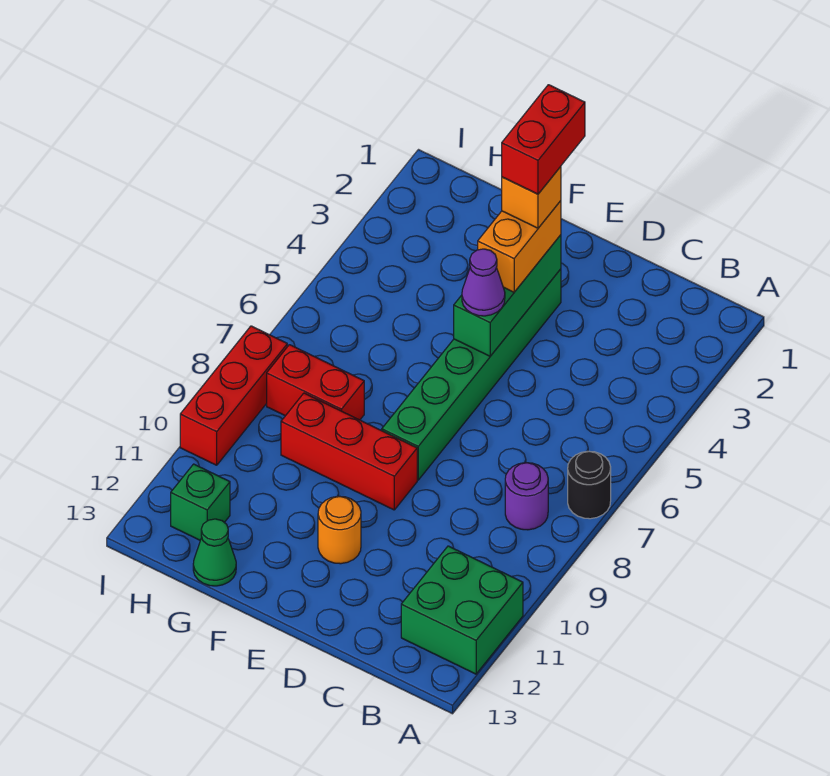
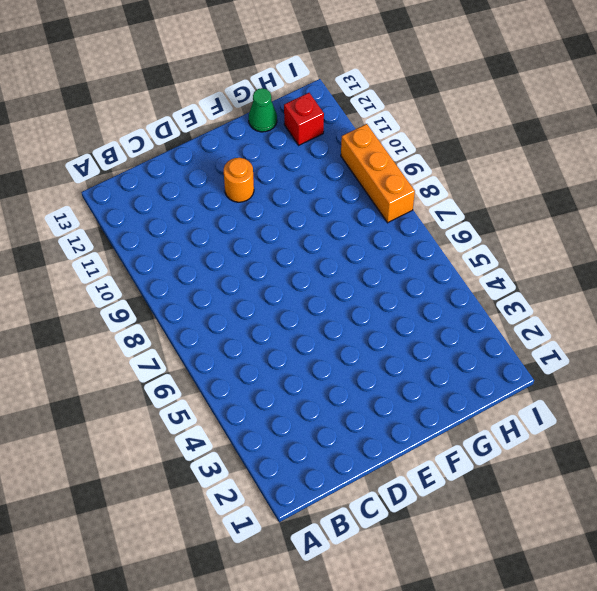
red 1x1 brick [284,93,324,145] -> green 1x1 brick [171,464,230,540]
orange 1x3 brick [341,124,415,223] -> red 1x3 brick [180,326,287,465]
none -> black 1x1 round brick [568,451,611,519]
none -> green 2x2 brick [401,546,523,674]
none -> purple 1x1 round brick [505,463,548,530]

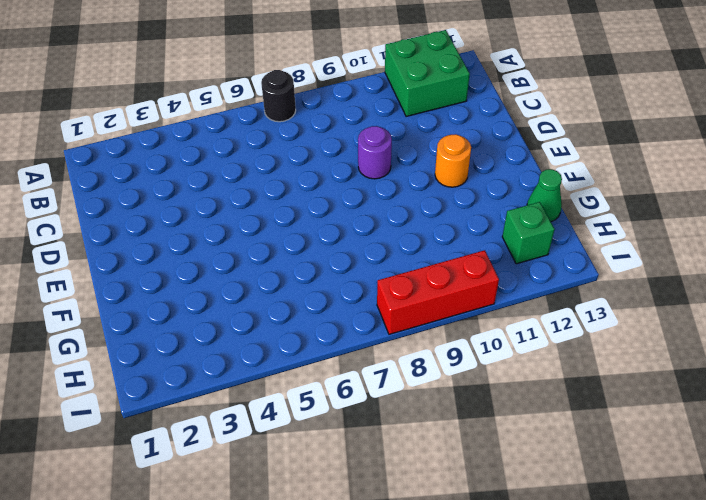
purple 1x1 round brick [358,126,392,179] -> purple 1x1 round brick moved to [505,463,548,530]
none -> green 1x6 brick [382,269,561,480]
none -> red 1x3 brick [281,393,417,510]
none -> red 1x2 brick [267,345,364,420]

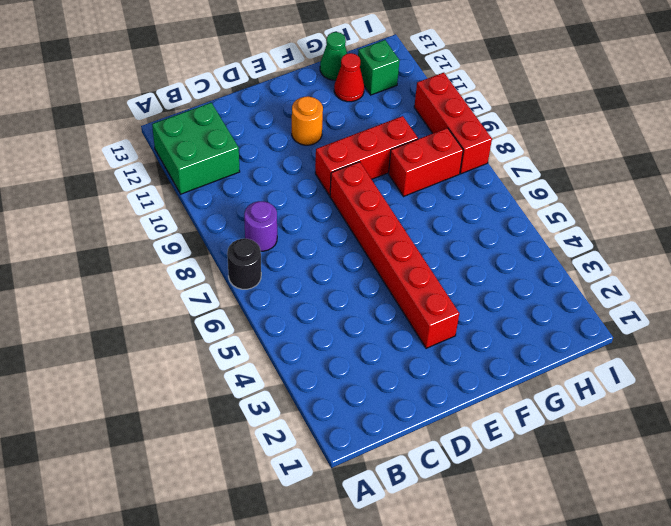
red 1x6 brick [330,162,459,348] -> green 1x6 brick [382,269,561,480]
red 1x1 cone [334,53,364,102] -> none
none -> green 1x3 brick [454,235,561,356]
none -> orange 1x2 brick [478,201,561,292]
none -> purple 1x1 cone [462,249,505,316]

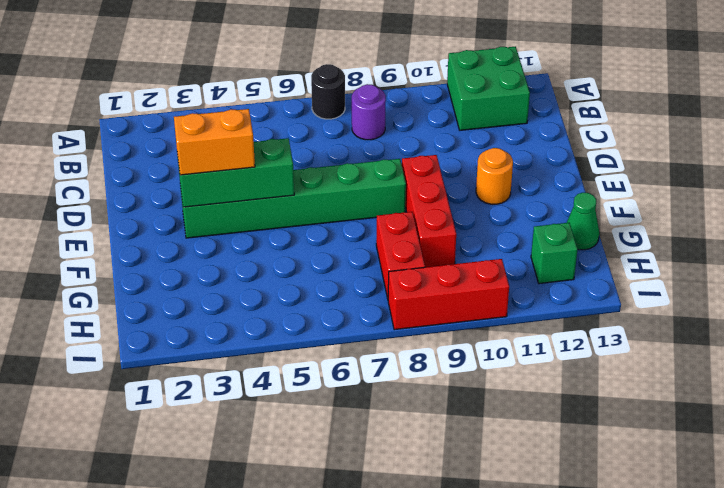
none -> purple 1x1 cone [462,249,505,316]
none -> orange 1x1 brick [502,167,561,228]
none -> red 1x2 brick [502,85,585,194]

